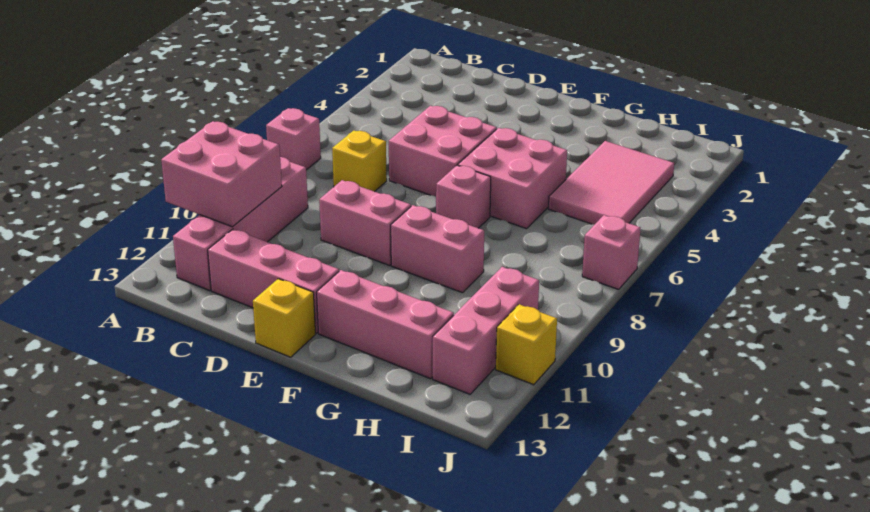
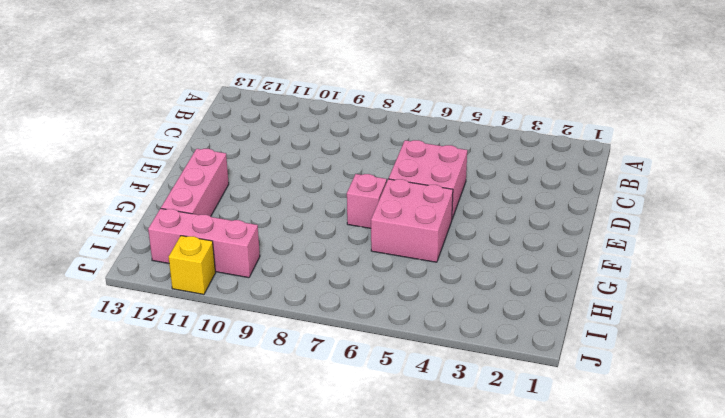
none -> pink 1x1 brick [266,108,321,170]
none -> pink 1x4 brick [173,157,308,290]
none -> yellow 1x1 brick [332,131,387,192]

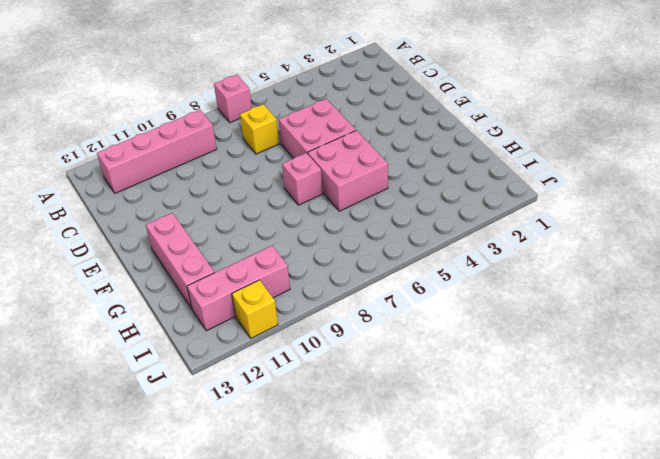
none -> pink 1x3 brick [208,229,339,333]
none -> pink 1x2 brick [319,180,411,265]
none -> yellow 1x1 brick [253,279,316,357]

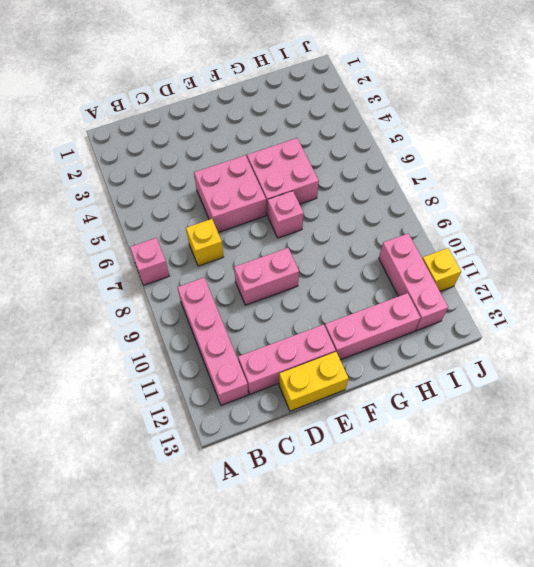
yellow 1x2 brick [279,352,348,411] -> yellow 1x1 brick [253,279,316,357]
none -> pink 1x2 brick [391,205,484,293]
none -> pink 2x3 tile [549,141,674,225]
none -> pink 1x1 brick [582,215,641,289]

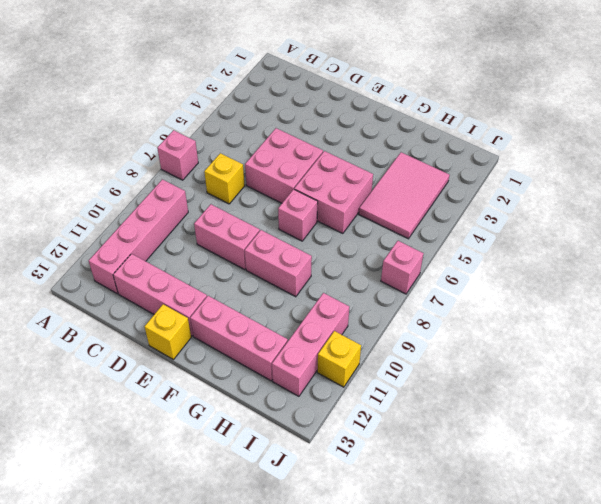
none -> pink 2x2 brick [161,121,282,227]

